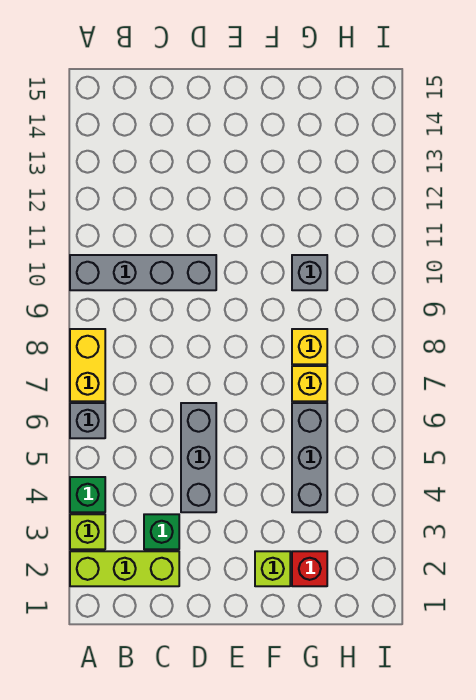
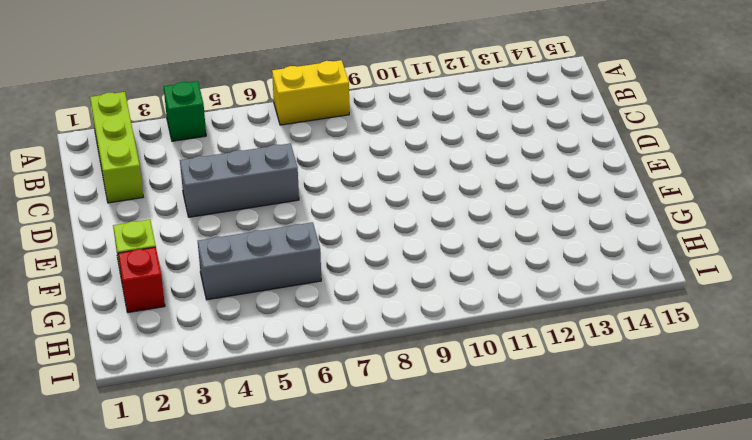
none -> lime 1x1 brick [70,514,105,549]
none -> grey 1x1 brick [70,403,105,438]
none -> grey 1x4 brick [70,255,216,290]

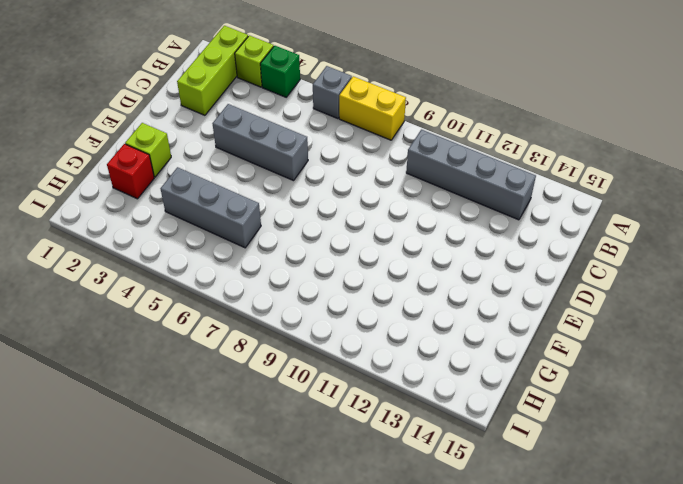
grey 1x4 brick [406,130,536,220] -> grey 1x4 brick turned to [70,255,216,290]
none -> green 1x1 brick [144,514,179,549]
none -> yellow 1x1 brick [292,366,327,401]
none -> yellow 1x1 brick [292,329,327,364]

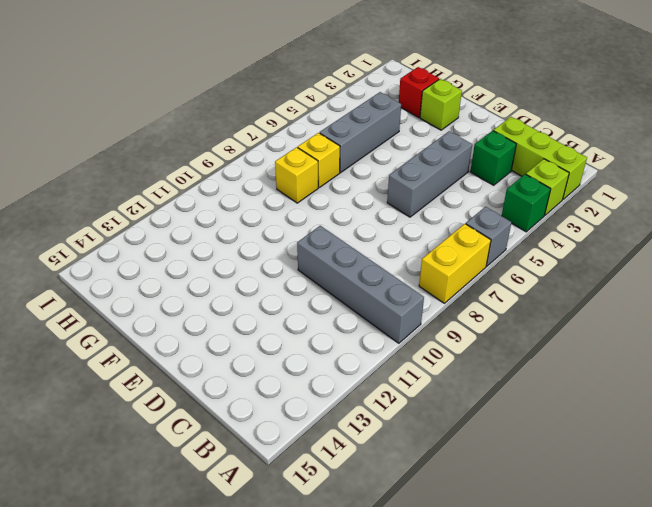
none -> grey 1x1 brick [292,255,327,290]

